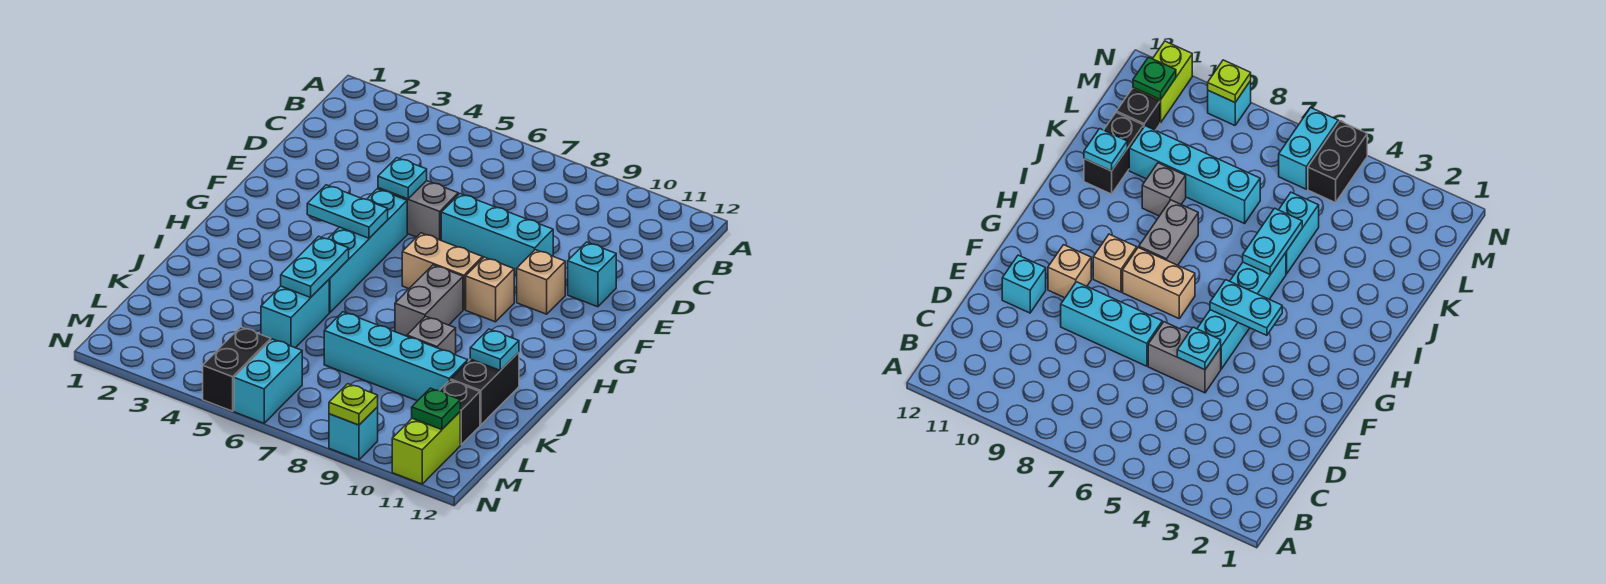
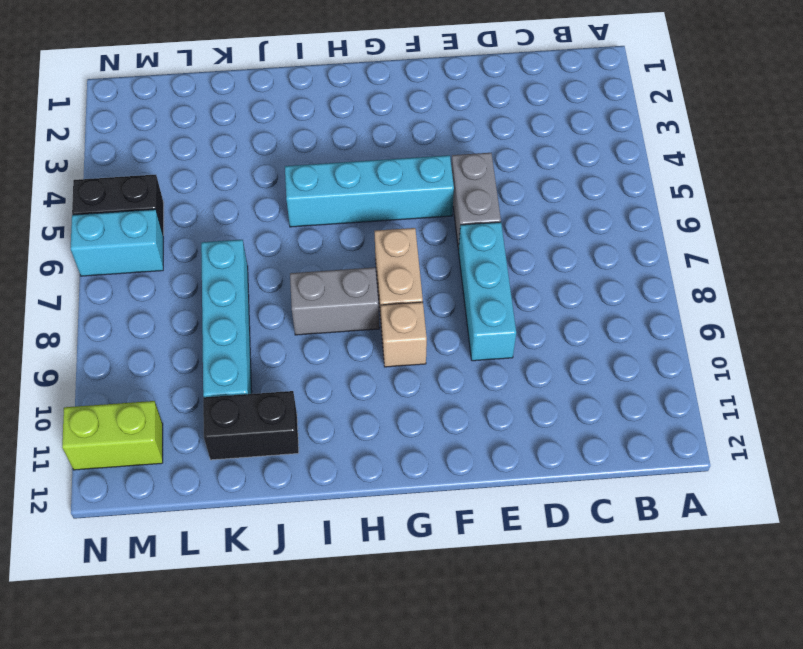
none -> cyan 1x1 brick [568,242,616,307]
none -> tan 1x1 brick [517,250,565,314]
none -> cyan 1x2 brick [261,280,329,348]

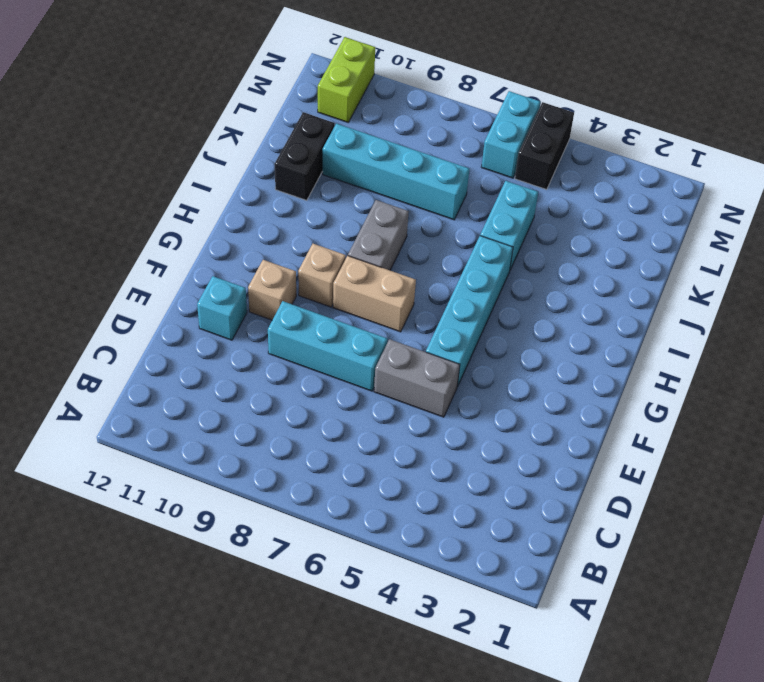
none -> grey 1x1 brick [407,316,456,355]
none -> black 1x1 brick [440,380,480,445]
none -> cyan 1x1 brick [329,407,378,460]

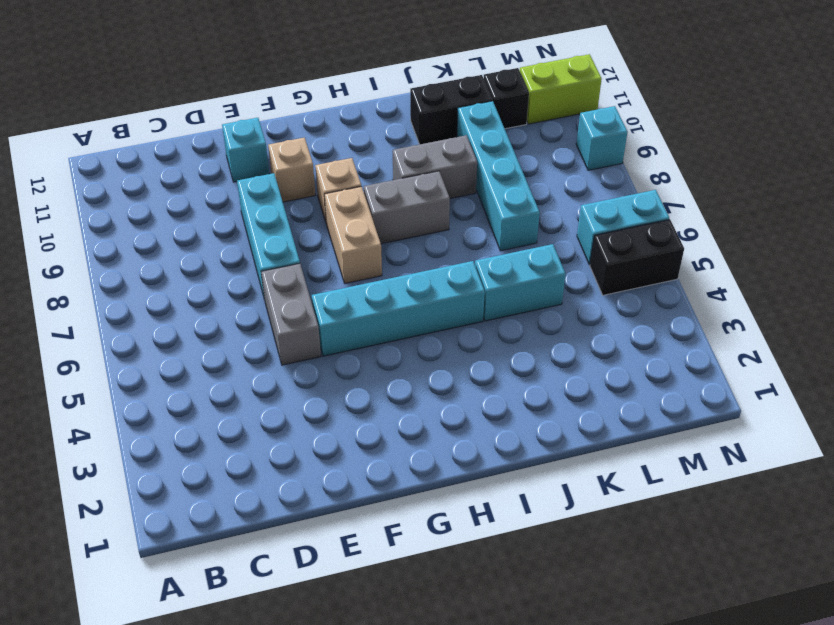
grey 1x2 brick [393,135,477,198] -> grey 1x1 brick [407,316,456,355]
none -> cyan 1x1 plate [378,158,427,199]
none -> cyan 1x2 plate [307,185,388,238]
none -> cyan 1x2 plate [281,236,349,297]

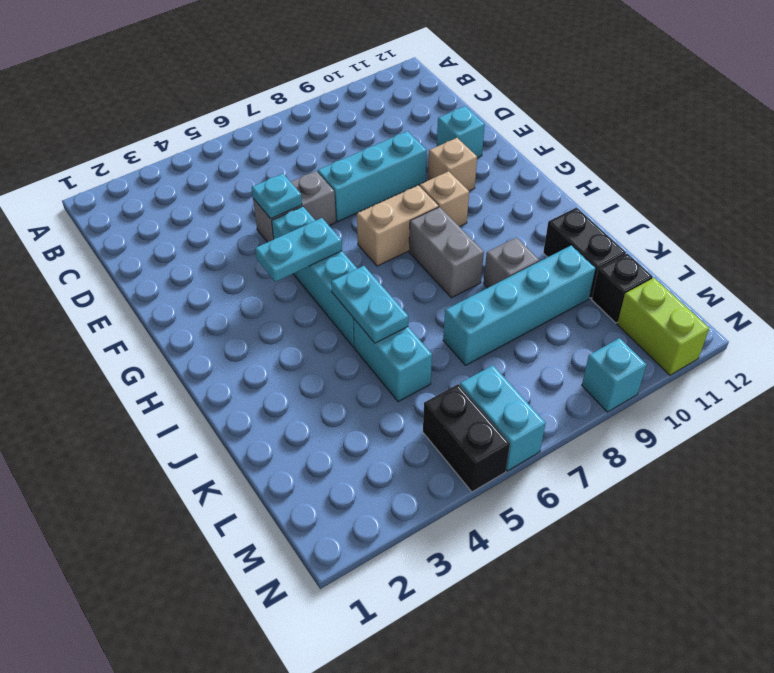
none -> cyan 1x1 plate [470,329,519,370]
none -> green 1x1 plate [412,388,460,430]
none -> lime 1x1 plate [329,384,378,425]

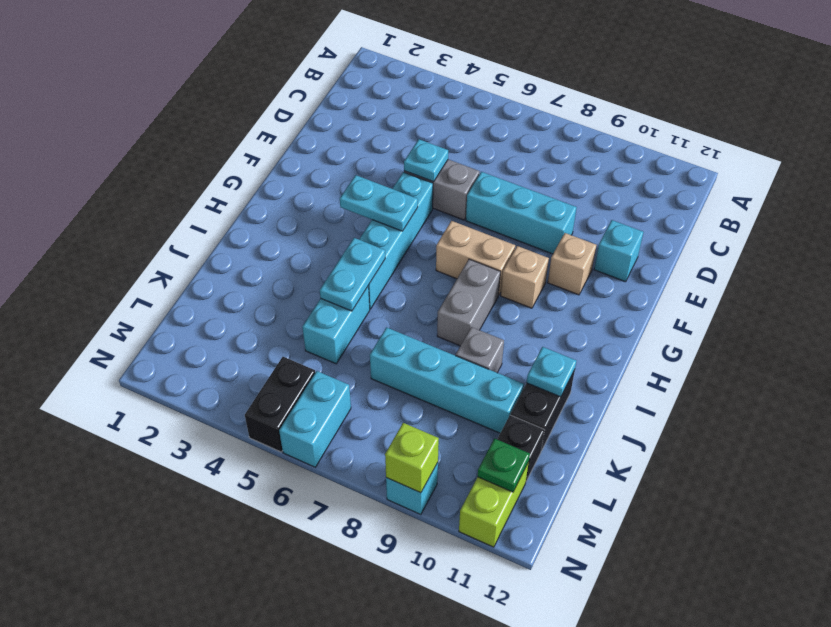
lime 1x1 brick [385,423,439,493] -> lime 1x1 plate [329,384,378,425]

